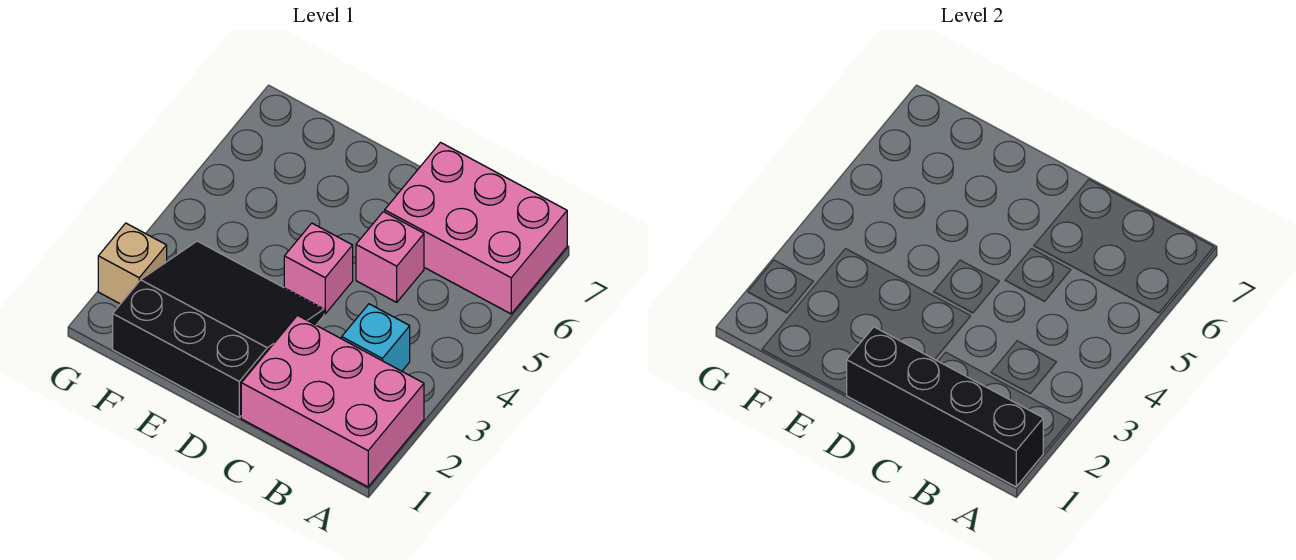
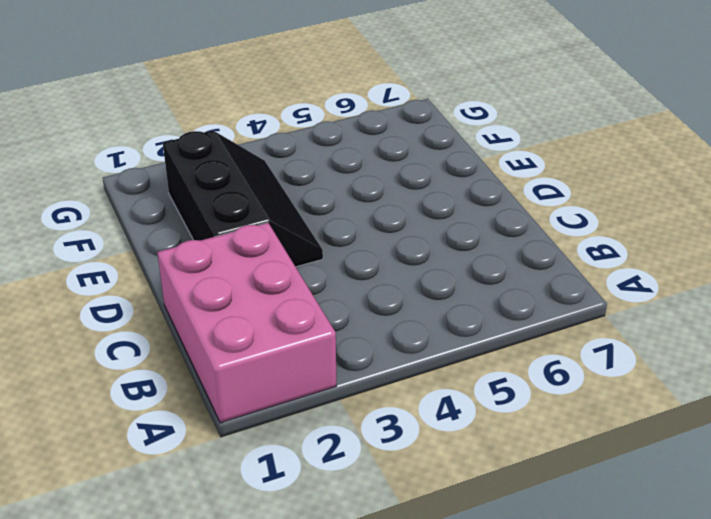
black 2x3 slope [163,131,323,267] -> black 3x3 slope [113,241,324,417]
none -> pink 2x3 brick [385,142,567,314]
none -> cyan 1x1 brick [342,304,410,371]

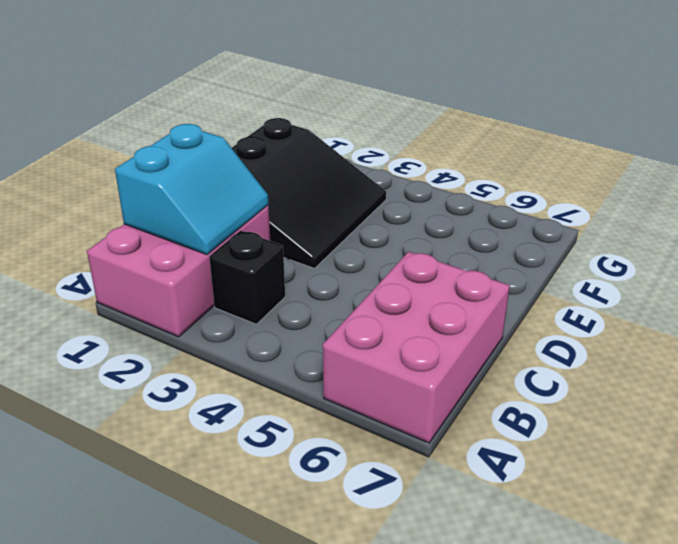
cyan 2x2 slope [115,124,268,255] -> black 1x4 brick [847,327,1043,487]
black 1x1 brick [209,231,285,324] -> cyan 1x1 brick [342,304,410,371]
none -> pink 1x1 brick [356,212,424,302]
none -> pink 1x1 brick [284,223,353,314]

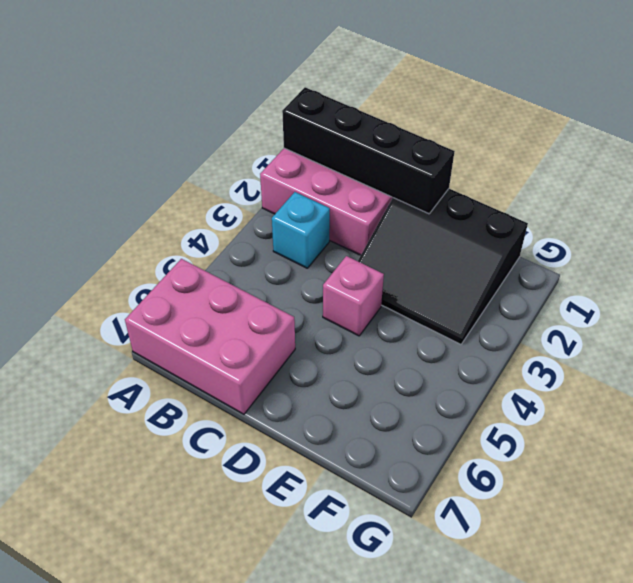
none -> pink 1x1 brick [356,212,424,302]
none -> tan 1x1 brick [98,223,167,304]

